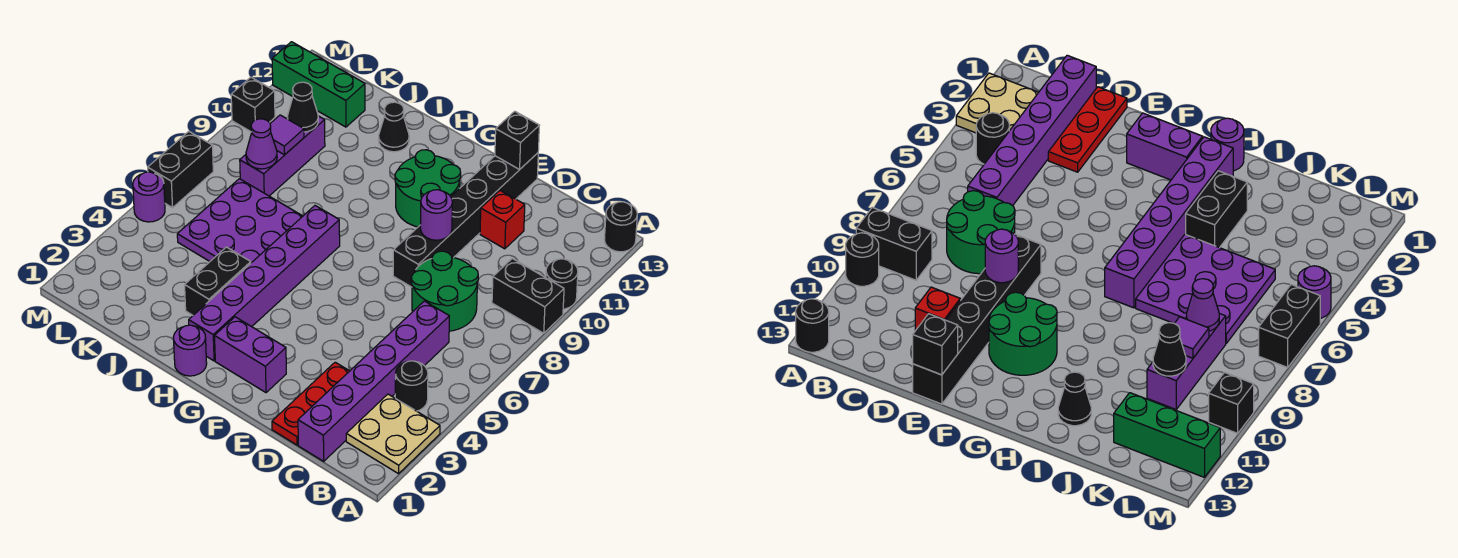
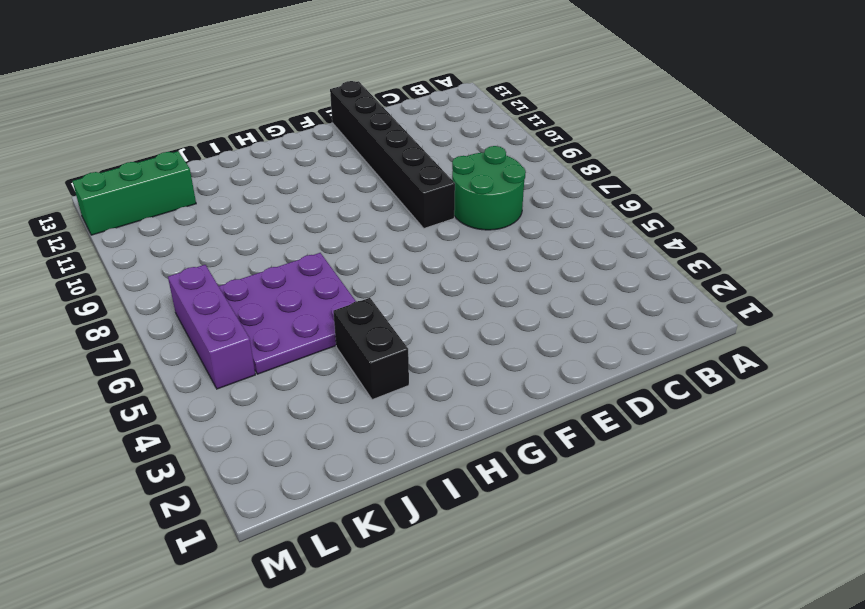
purple 1x3 brick [168,265,255,389] -> purple 1x3 brick moved to [240,116,325,196]
none -> tan 2x2 plate [346,394,440,474]
none -> black 1x2 brick [492,259,564,333]
none -> black 1x1 round brick [546,259,578,309]

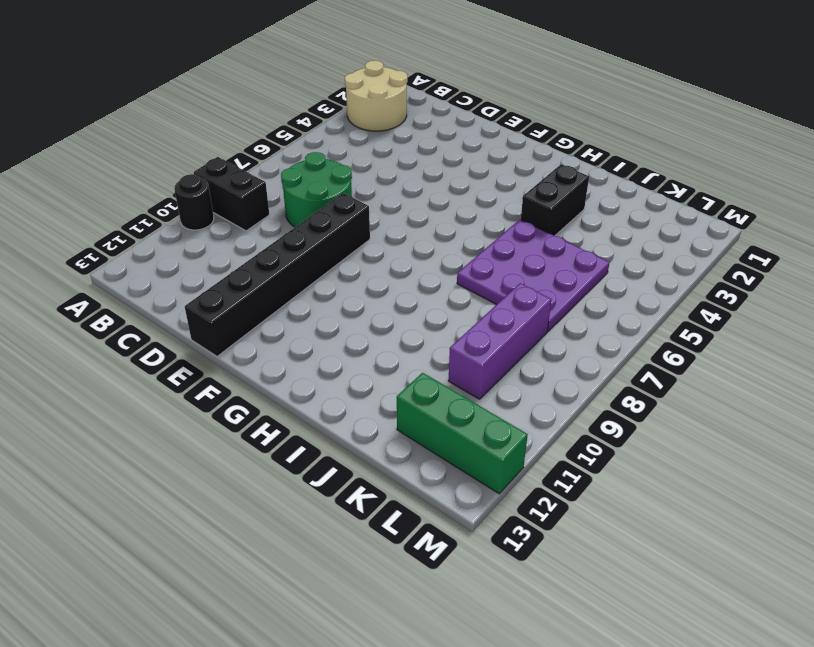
tan 2x2 round brick [345,60,408,131] -> tan 2x2 plate [346,394,440,474]
none -> black 1x1 round brick [604,202,637,252]
none -> black 1x1 round brick [395,361,428,411]
none -> purple 1x6 brick [298,301,449,461]

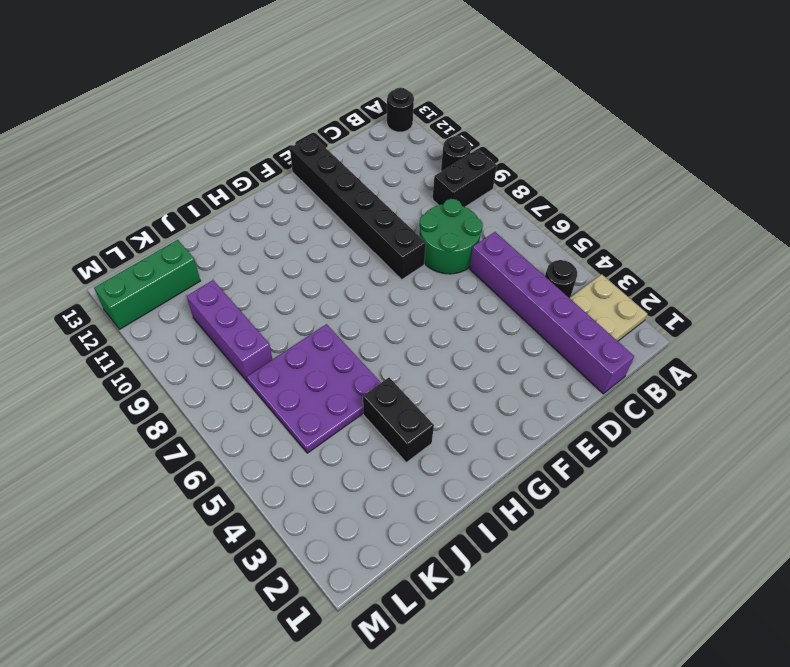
none -> red 1x3 plate [272,362,349,445]
none -> red 1x1 brick [480,191,525,249]
none -> purple 1x2 brick [215,317,286,393]

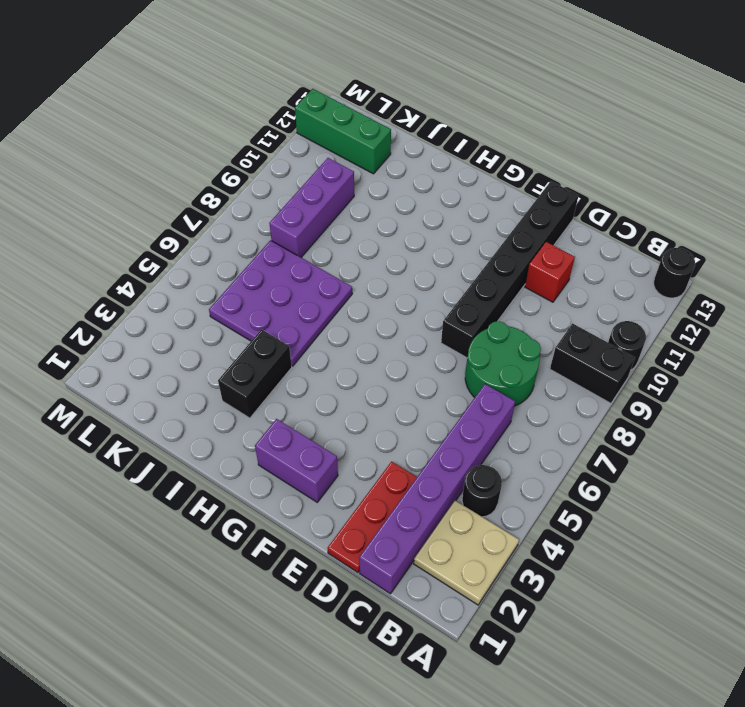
none -> green 2x2 round brick [395,150,461,227]
none -> purple 1x1 round brick [173,325,207,376]
none -> purple 1x6 brick [189,206,340,361]

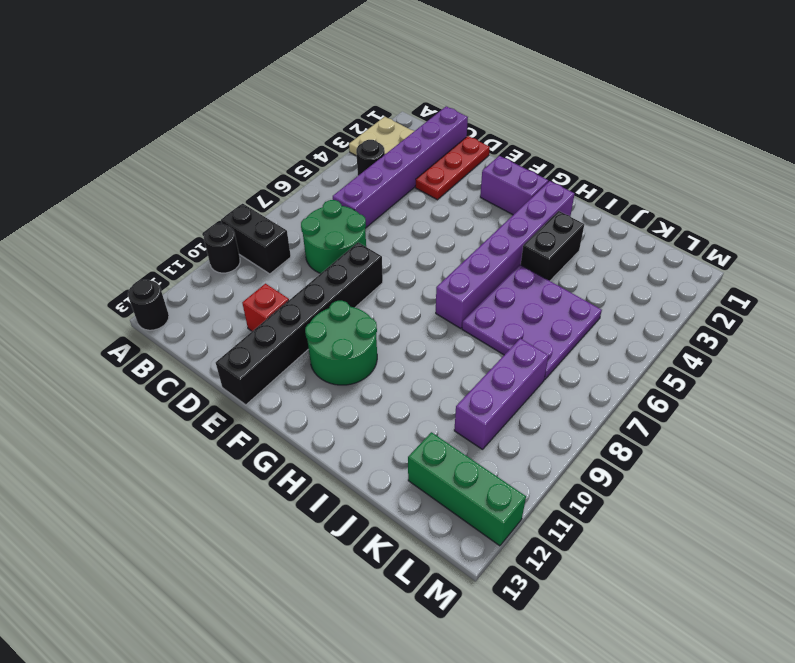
none -> purple 1x1 round brick [173,325,207,376]
none -> black 1x1 cone [379,102,409,152]
none -> purple 1x1 round brick [133,172,165,222]

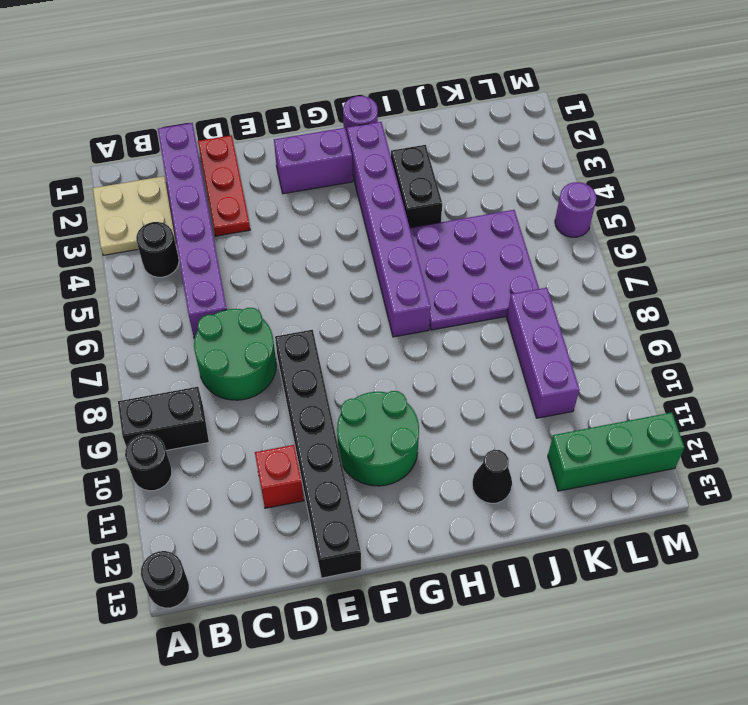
none -> black 1x2 brick [148,131,213,208]
none -> black 1x1 brick [231,77,275,132]
none -> purple 1x1 round brick [420,190,452,240]

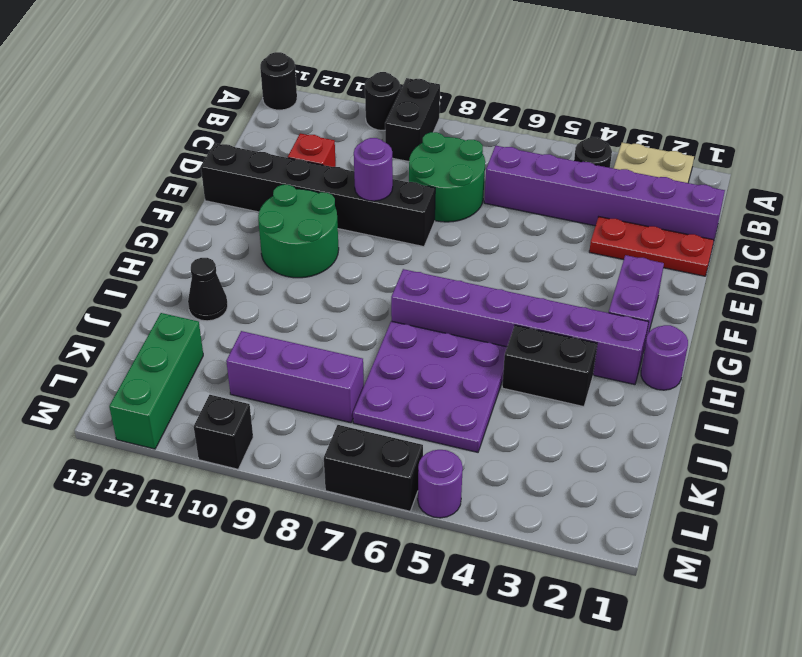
none -> black 1x1 brick [495,111,539,169]
none -> purple 1x1 cone [246,119,277,169]
none -> purple 1x1 tile [270,115,304,155]

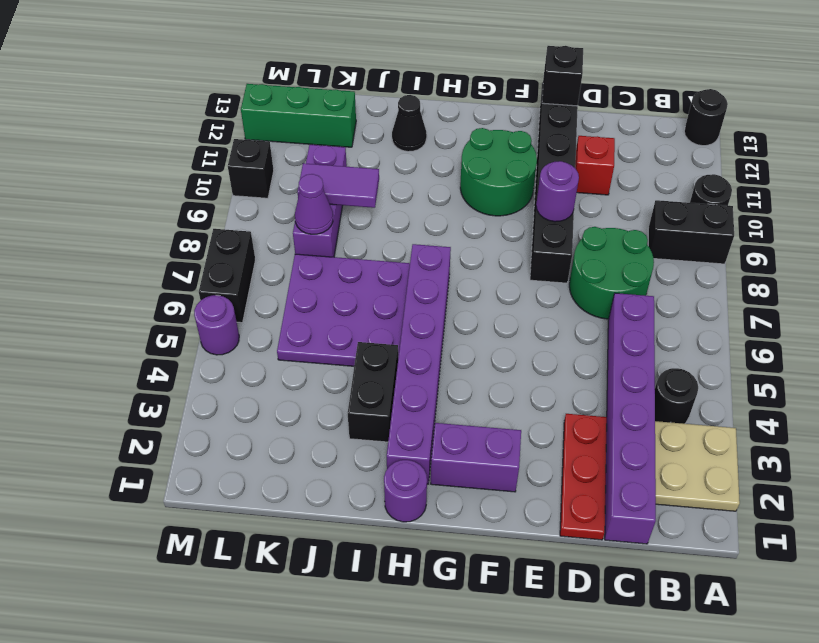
purple 1x2 tile [298,163,379,208] -> purple 1x1 tile [270,115,304,155]
none -> black 1x1 cone [287,82,318,132]

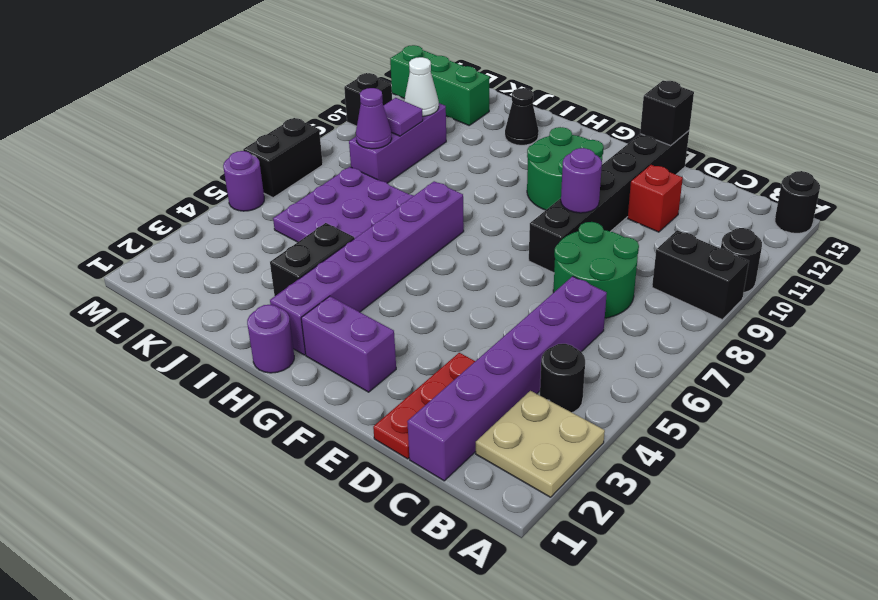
white 1x1 cone [404,57,439,116] -> black 1x1 cone [287,82,318,132]

